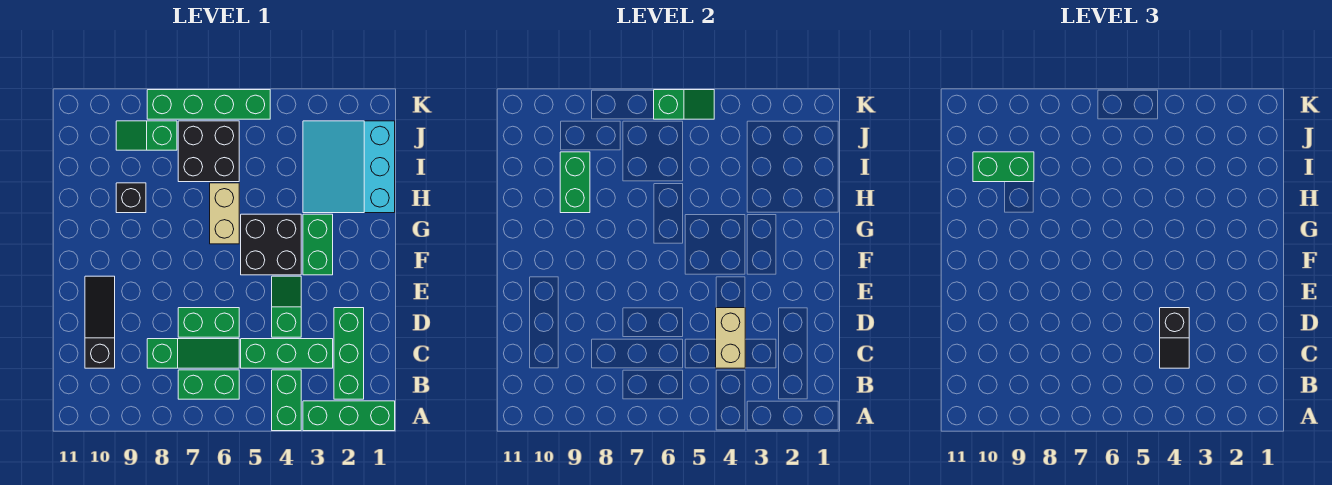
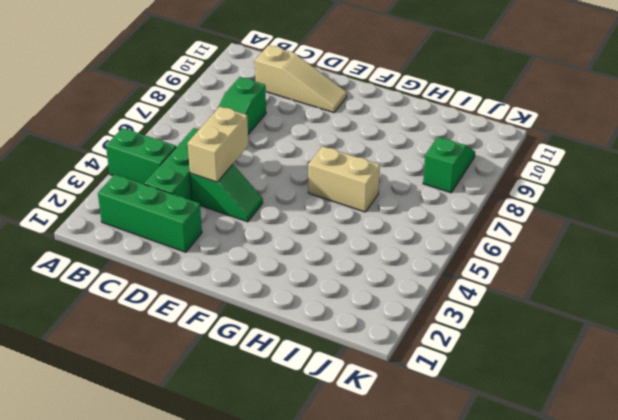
tan 1x3 slope [255,45,347,113] -> black 1x3 slope [85,276,115,368]
tan 1x2 brick [188,107,248,182] -> tan 1x2 brick turned to [716,308,745,368]
none -> green 1x3 brick [303,401,395,431]
none -> green 1x2 brick [178,370,239,399]
none -> green 1x2 brick [178,308,239,337]

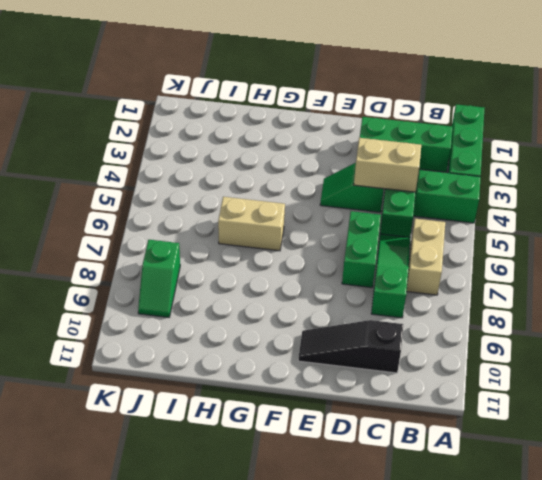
tan 1x2 brick [407,219,445,295] -> green 1x2 brick [178,370,239,399]
none -> green 1x2 brick [303,214,333,275]
none -> black 2x2 brick [241,214,301,275]
none -> cyan 3x3 slope [303,121,395,213]

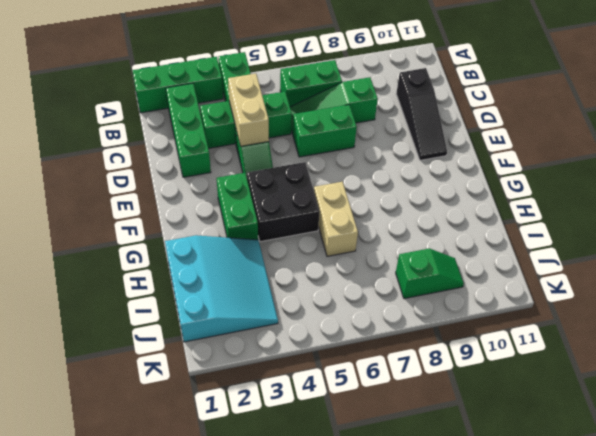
none -> black 1x1 brick [116,183,146,213]
none -> black 2x2 brick [178,121,239,182]
none -> green 1x4 brick [147,90,270,119]

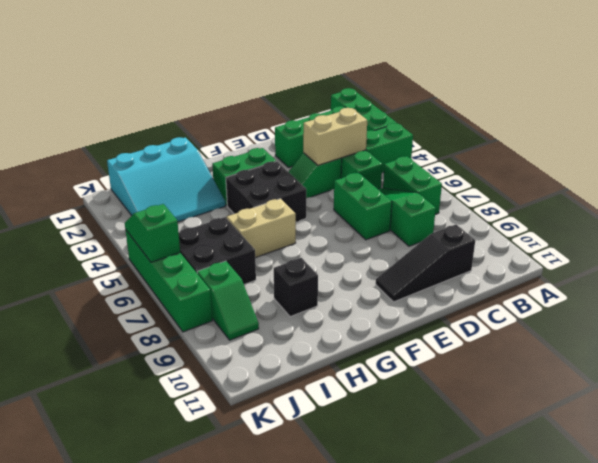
none -> green 1x2 brick [560,152,590,213]
none -> black 1x2 slope [1160,308,1189,368]
none -> green 1x2 brick [973,152,1034,182]

